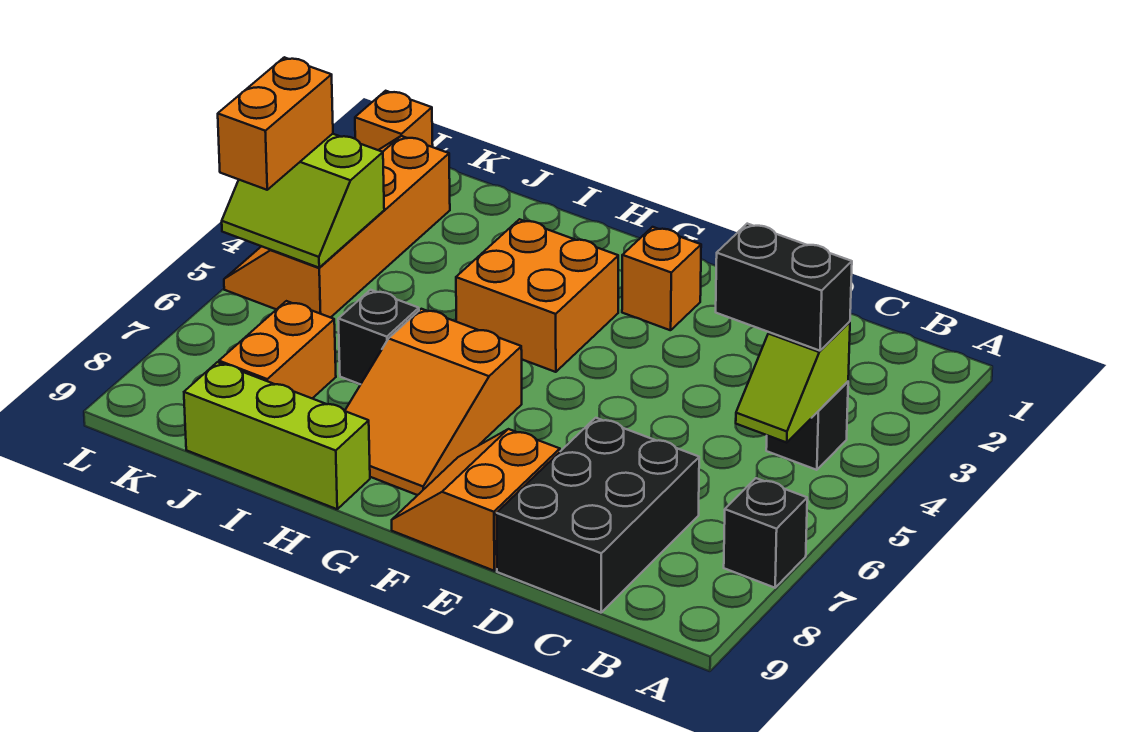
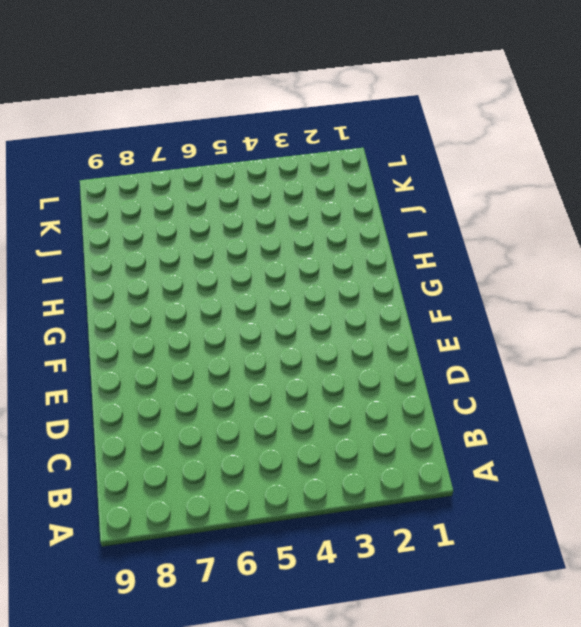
none -> black 1x1 brick [724,478,807,588]
none -> black 1x1 brick [766,382,848,470]
none -> black 2x3 brick [496,418,699,613]

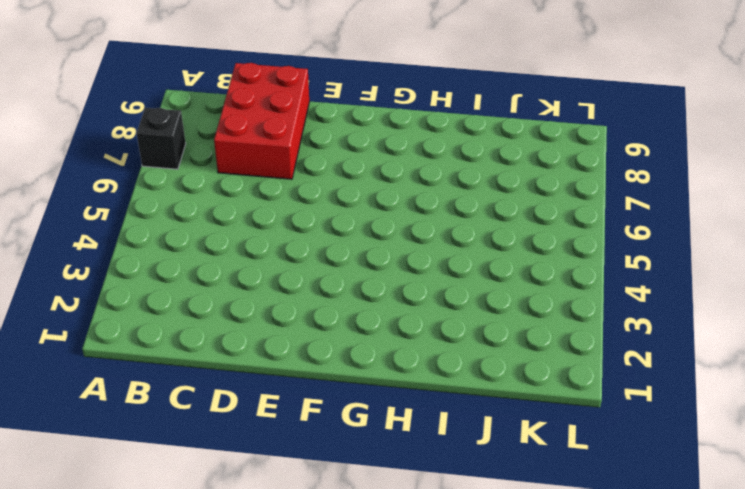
red 2x3 brick [214,63,309,179] -> black 2x3 brick [496,418,699,613]
none -> black 1x1 brick [766,382,848,470]
none -> orange 2x2 slope [392,429,560,571]
none -> orange 1x1 brick [622,227,701,330]

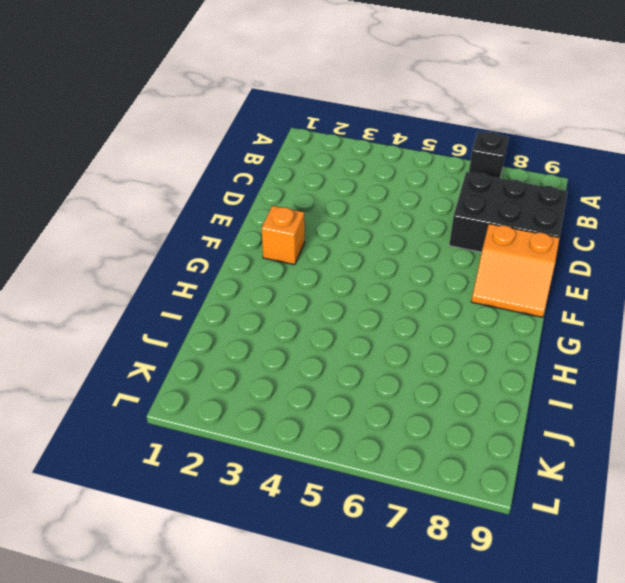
none -> black 1x1 brick [766,382,848,470]
none -> orange 2x2 brick [456,219,618,372]
none -> orange 2x3 slope [345,309,522,495]

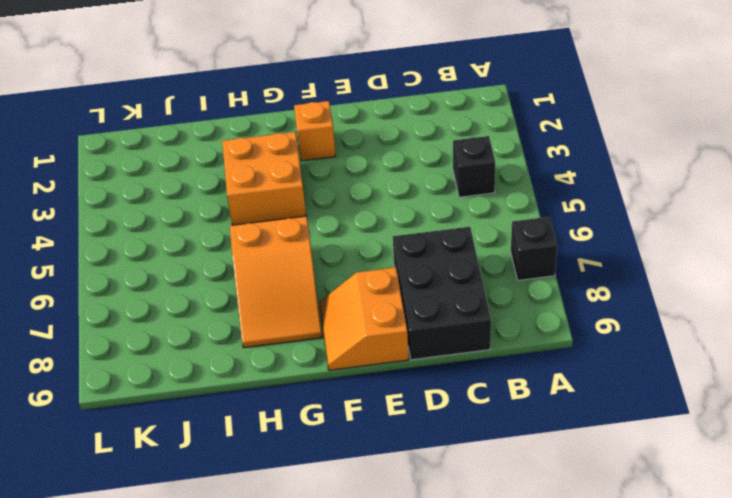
none -> lime 1x3 brick [184,362,370,509]
none -> black 1x1 brick [338,290,419,384]
none -> orange 1x2 brick [219,301,336,398]

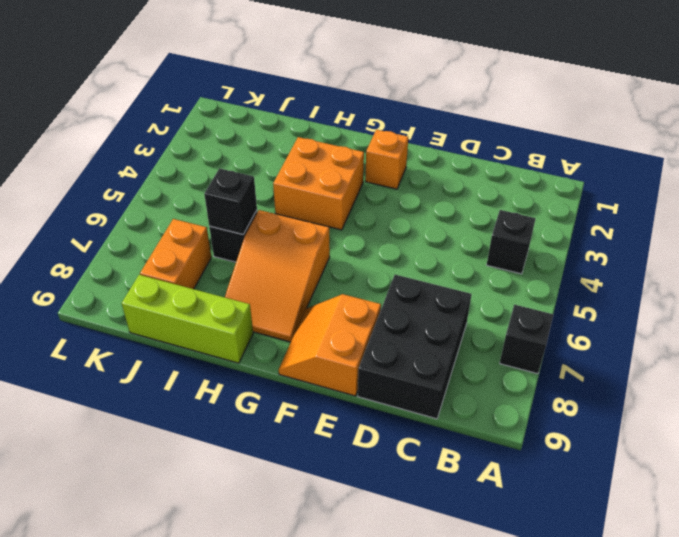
black 1x1 brick [204,168,257,234] -> none
none -> orange 2x4 slope [224,136,450,318]
none -> orange 1x1 brick [355,91,433,150]
none -> lime 1x2 slope [736,322,850,442]

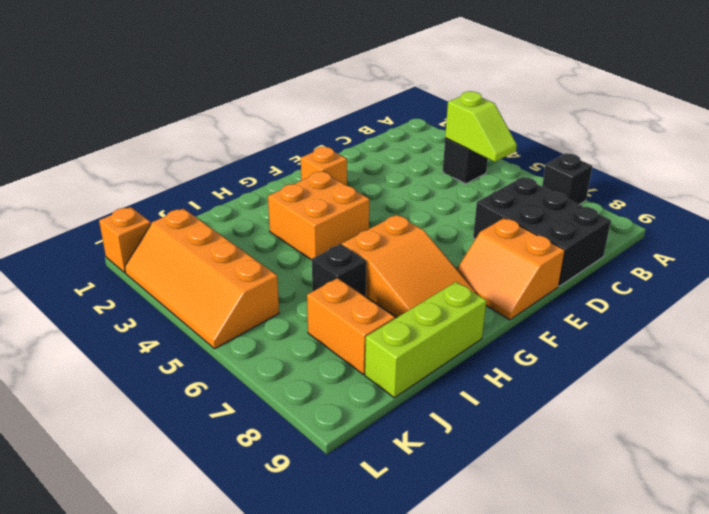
none -> lime 2x2 slope [222,134,384,268]
none -> black 1x2 brick [716,224,852,351]
none -> orange 1x2 brick [218,57,333,190]

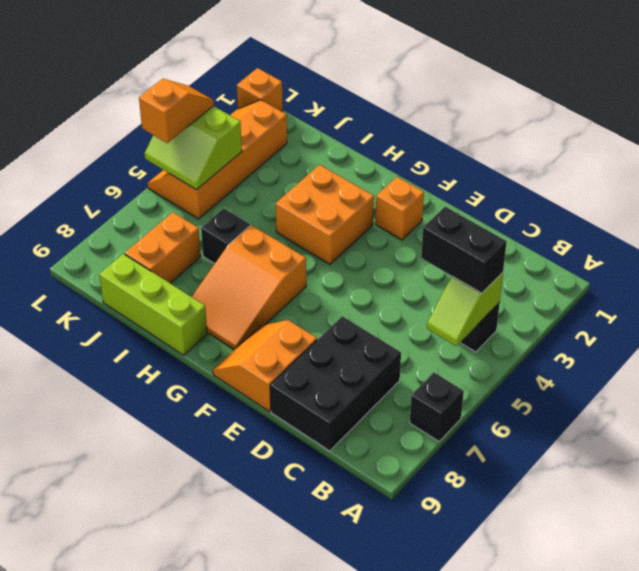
orange 1x2 slope [139,79,214,143] -> orange 1x2 brick [218,57,333,190]

